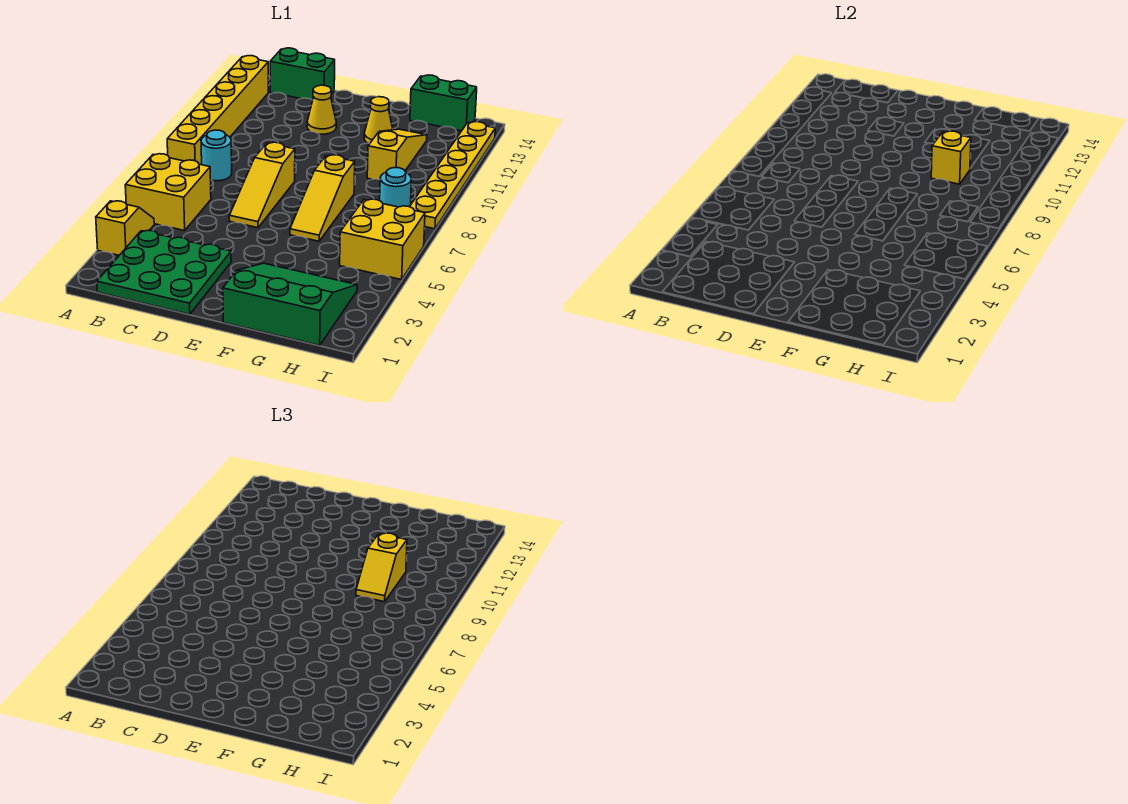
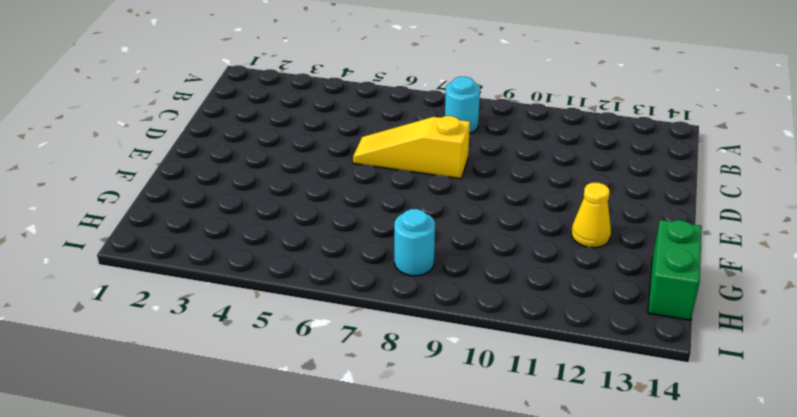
none -> yellow 1x2 slope [96,201,154,255]
none -> yellow 2x2 brick [125,154,211,231]
none -> yellow 1x6 brick [167,56,268,165]

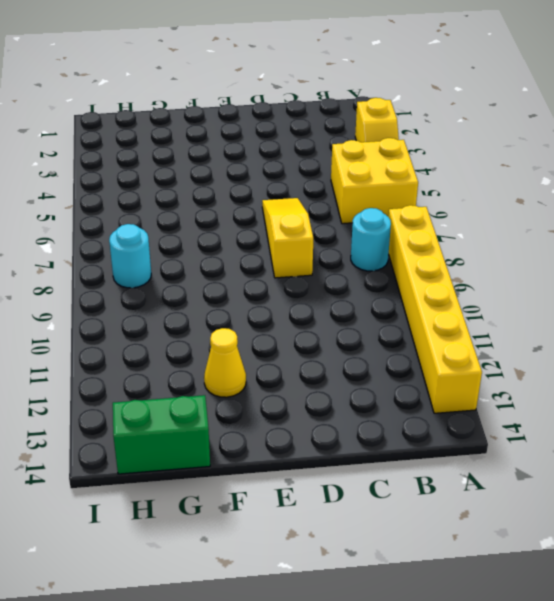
none -> green 3x3 plate [97,230,231,314]
none -> green 1x2 brick [270,48,335,100]
none -> yellow 1x1 cone [307,85,336,134]

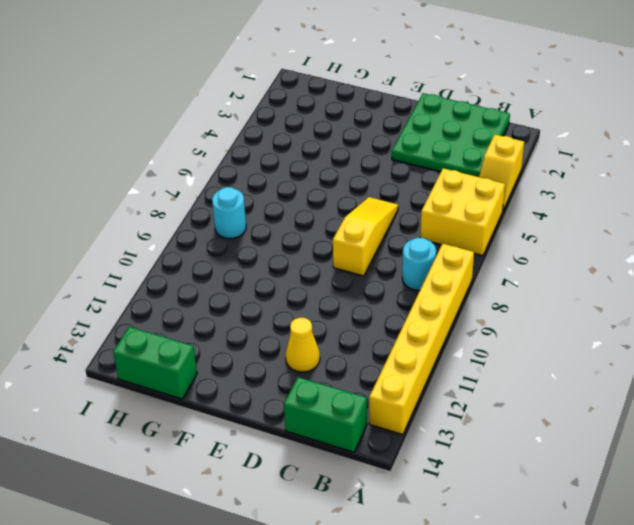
none -> green 3x3 slope [223,263,357,345]
none -> yellow 1x3 slope [290,155,355,241]
none -> yellow 1x1 cone [364,97,393,143]

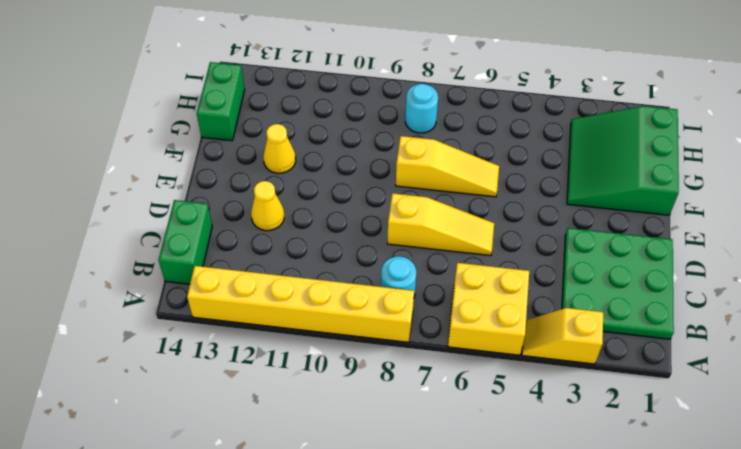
none -> yellow 1x3 slope [367,129,427,179]
none -> yellow 2x2 brick [340,199,425,280]
none -> yellow 1x6 plate [410,122,495,229]

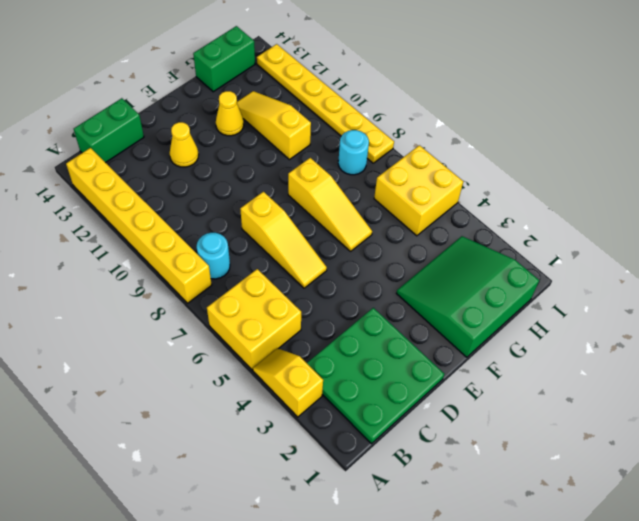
none -> yellow 1x1 brick [931,131,971,184]
none -> yellow 1x2 slope [356,533,407,602]

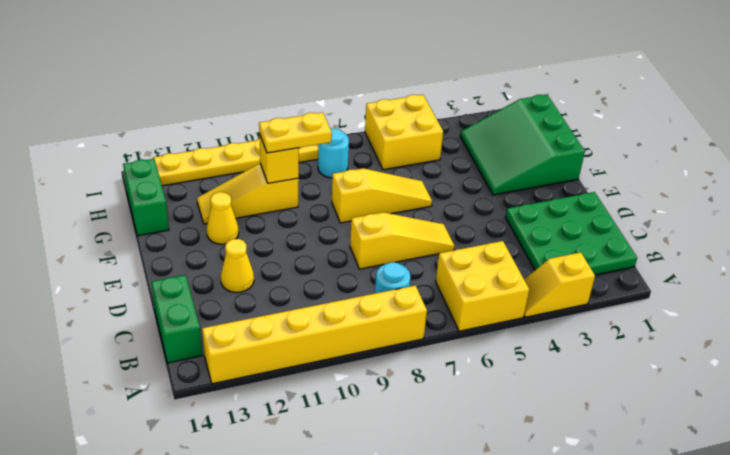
yellow 1x2 plate [259,112,332,153] -> yellow 1x2 slope [356,533,407,602]

